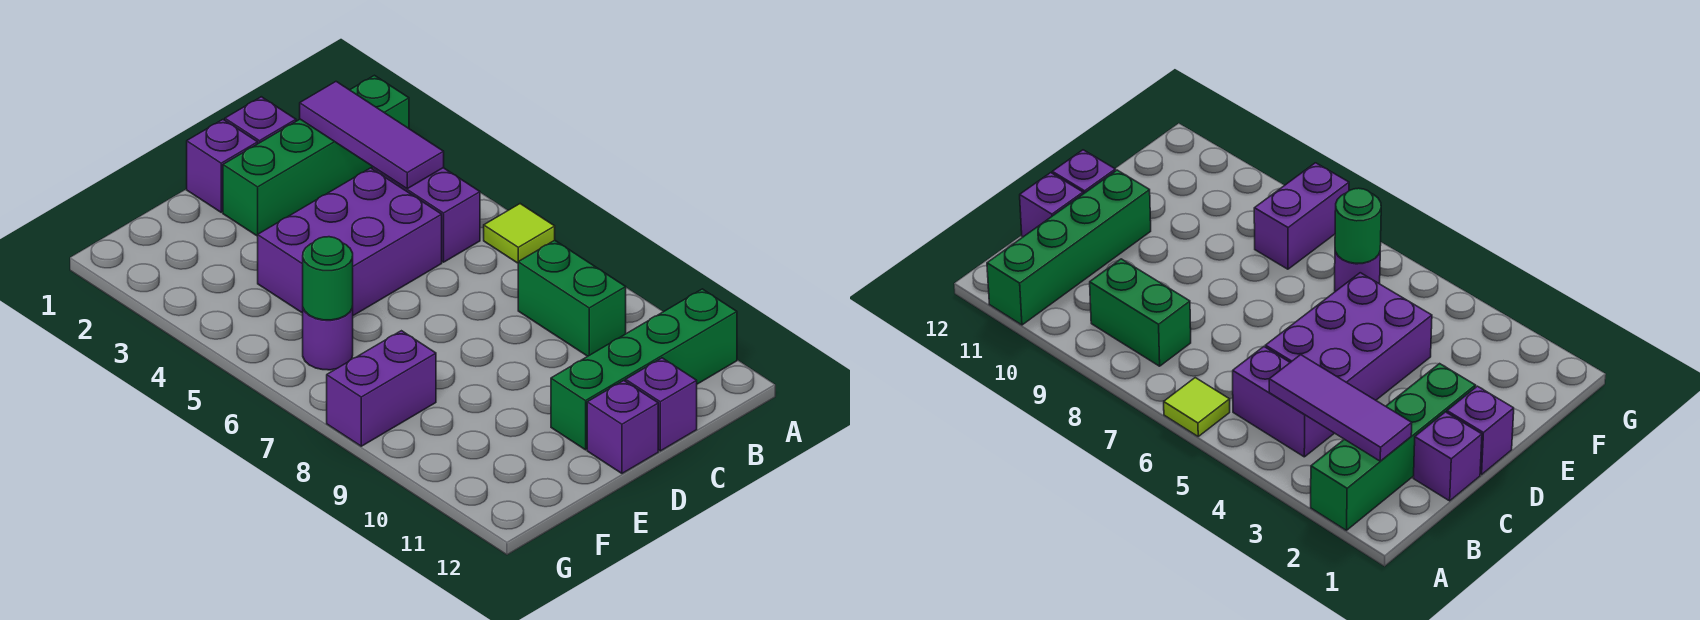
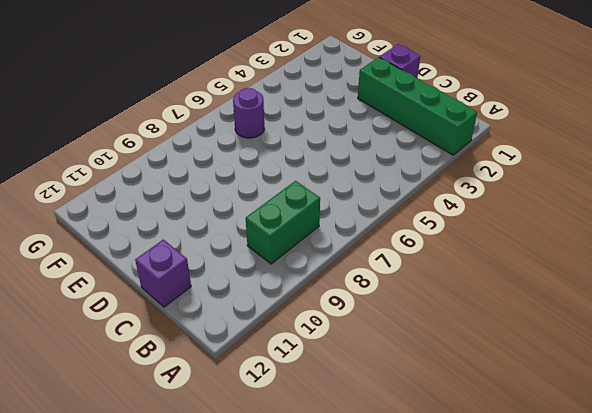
none -> lime 1x1 tile [484,204,555,263]
none -> green 1x4 brick [551,289,737,450]
none -> purple 1x2 brick [372,167,480,262]

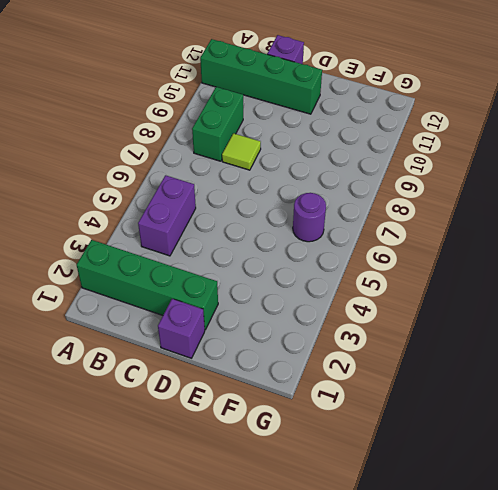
lime 1x1 tile [222,133,261,170] -> lime 1x1 tile moved to [484,204,555,263]
none -> purple 1x1 brick [225,97,296,144]
none -> purple 2x3 brick [258,168,442,316]
none -> purple 1x1 brick [587,381,658,473]

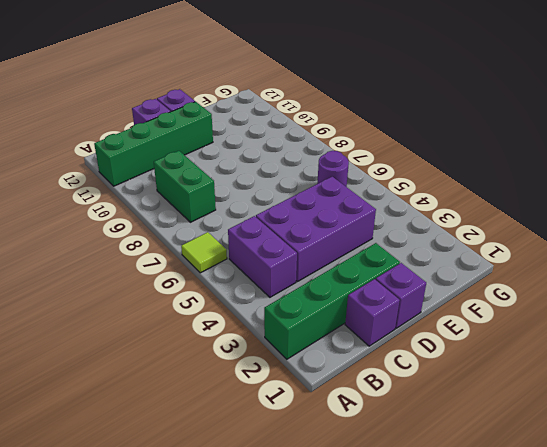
none -> purple 1x2 brick [327,331,436,446]
none -> purple 1x3 tile [300,82,444,189]
none -> green 1x1 round brick [303,237,353,320]

